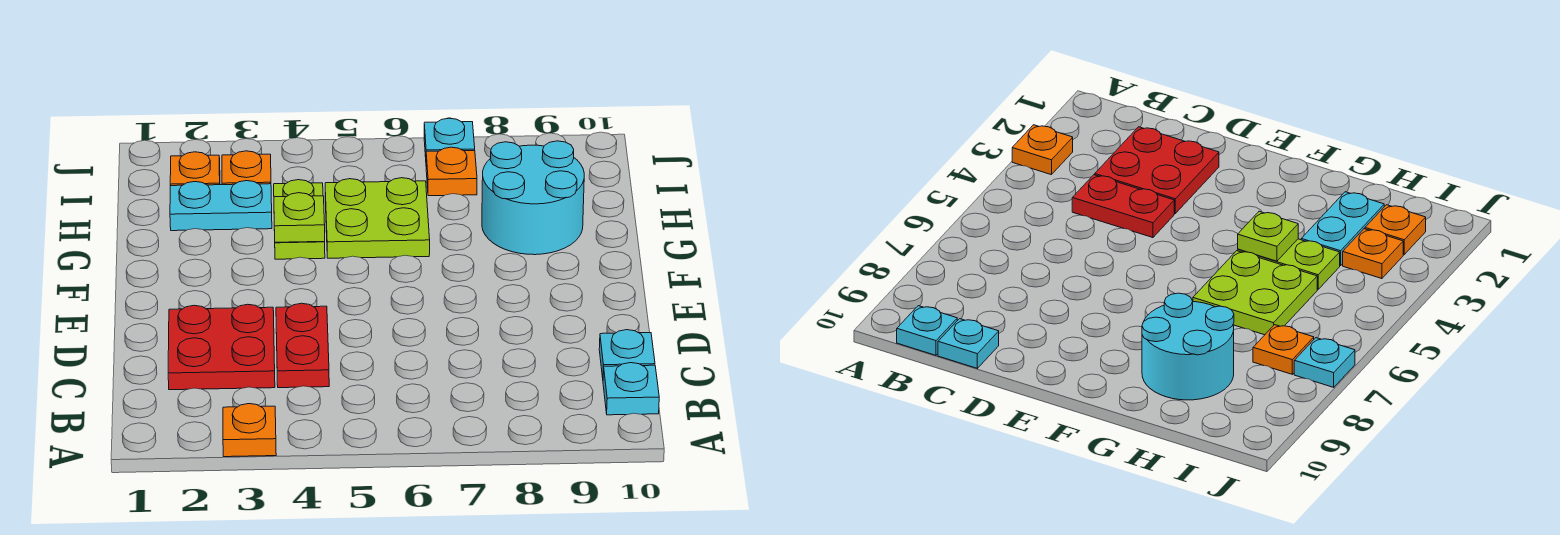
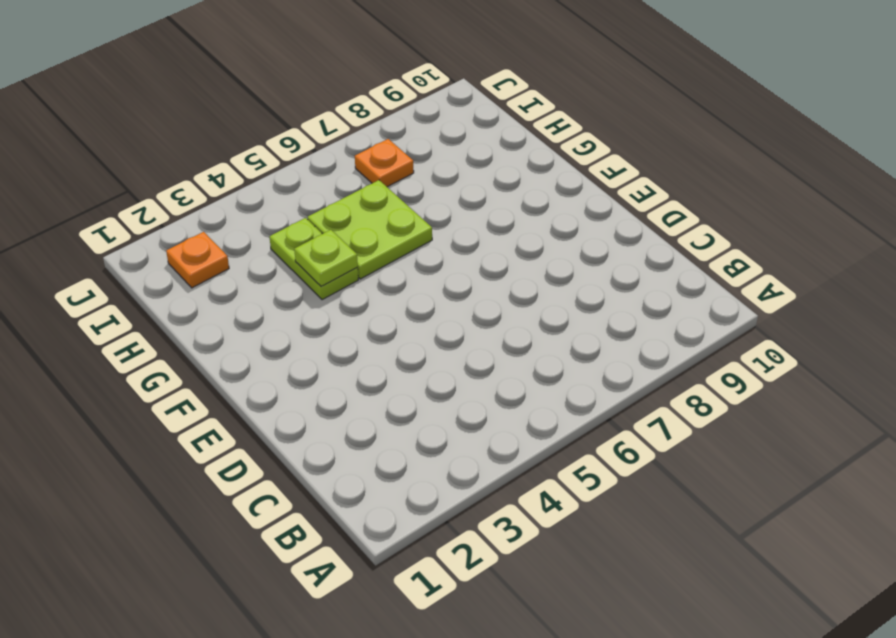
none -> orange 1x1 plate [223,404,276,457]
none -> cyan 1x1 plate [603,363,659,415]
none -> red 2x2 plate [168,304,275,390]

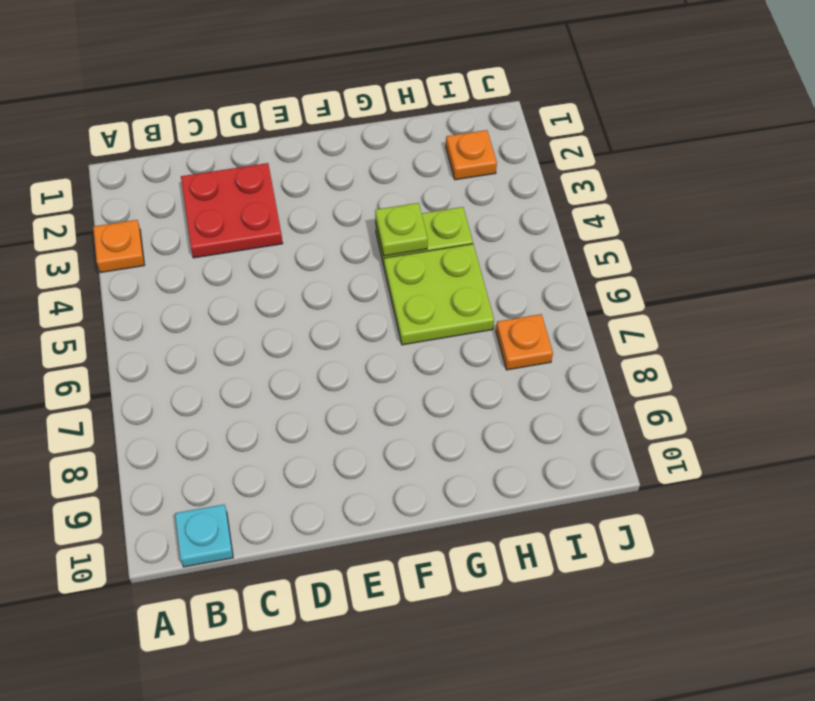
none -> red 1x2 plate [276,303,329,388]
none -> cyan 1x1 plate [599,330,655,378]
none -> cyan 2x2 round brick [482,141,584,255]

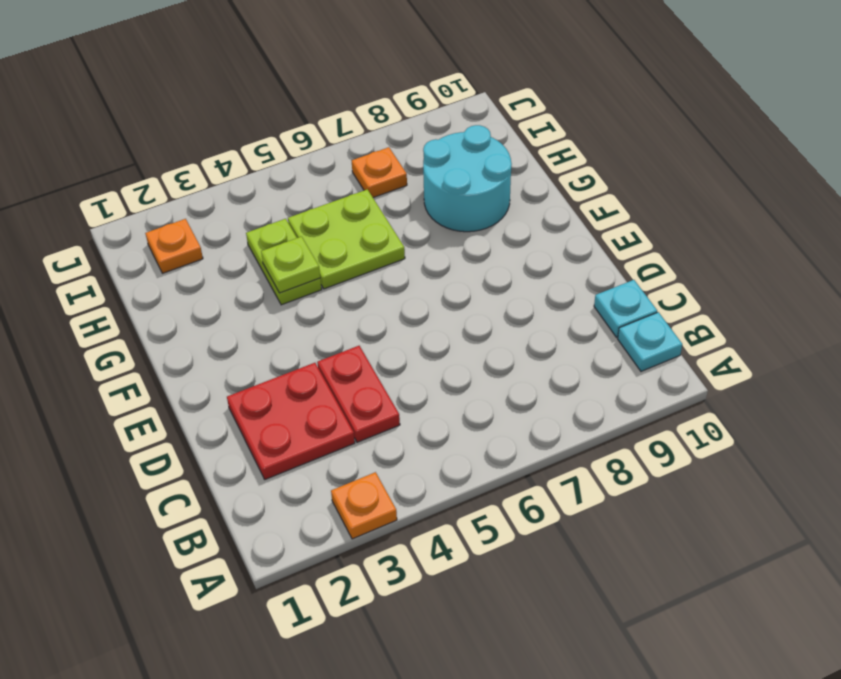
none -> cyan 1x2 plate [170,181,272,231]
none -> orange 1x1 plate [222,151,271,185]
none -> cyan 1x1 plate [424,118,475,157]

